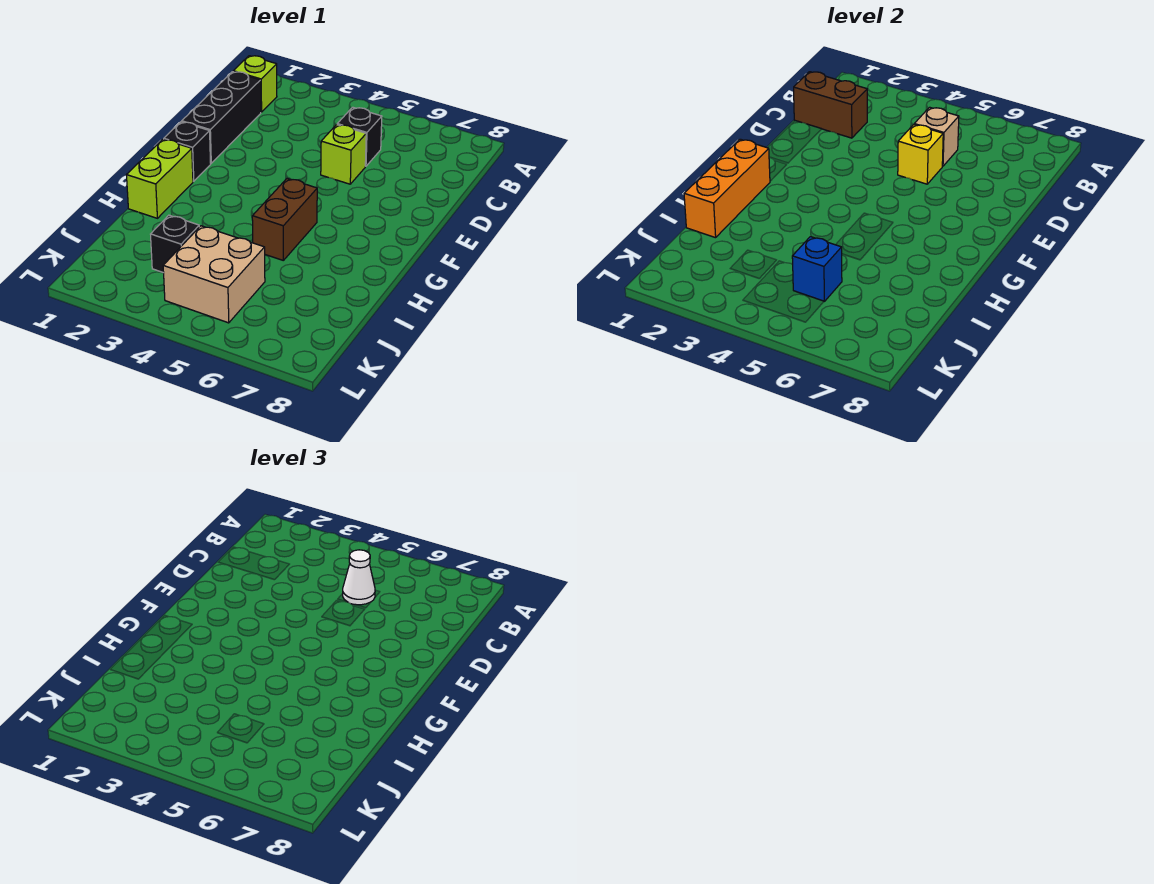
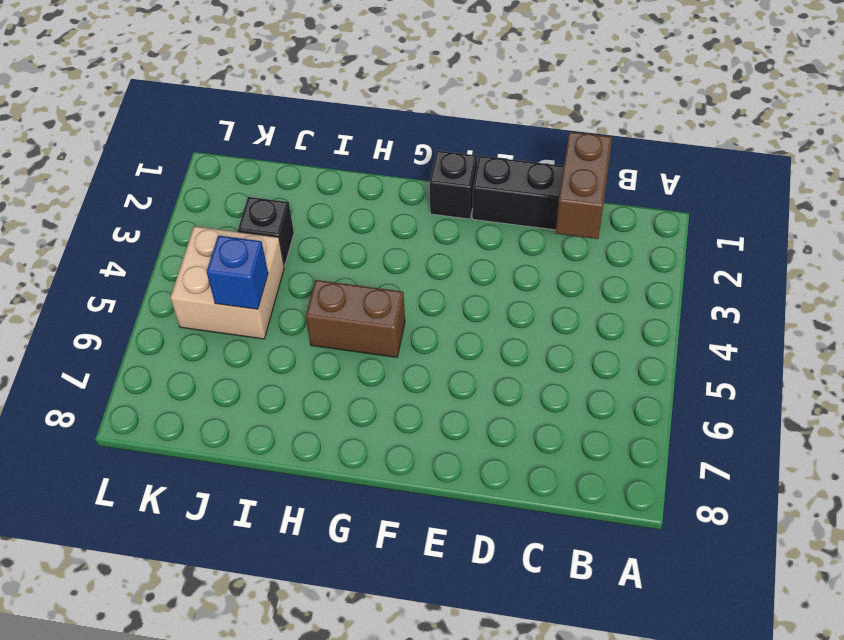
none -> lime 1x1 brick [233,56,277,112]
none -> black 1x1 brick [337,107,382,166]
none -> lime 1x1 brick [321,125,366,184]

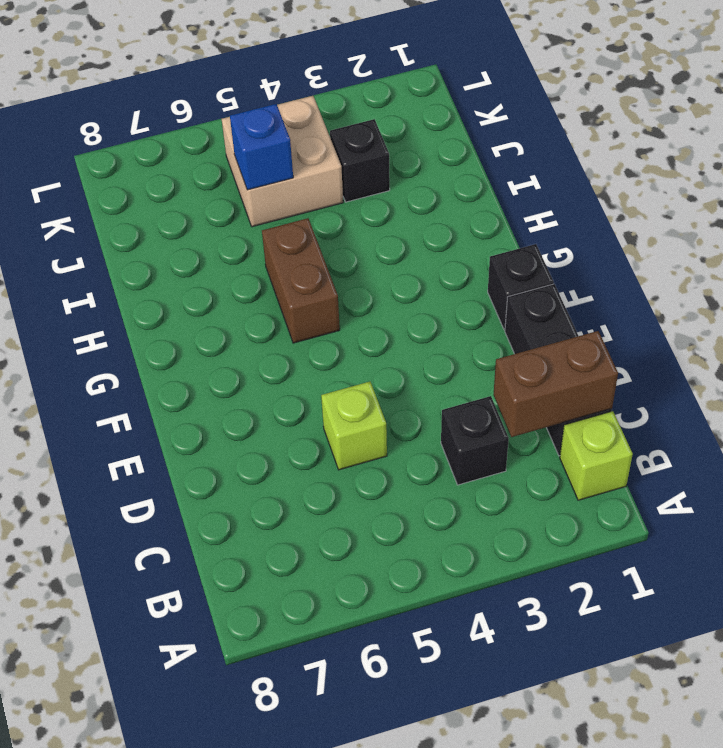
black 1x1 brick [441,396,509,485] -> black 1x1 brick moved to [337,107,382,166]
none -> lime 1x2 brick [127,139,193,218]
none -> tan 1x1 brick [914,107,959,166]
none -> yellow 1x1 brick [898,125,943,184]

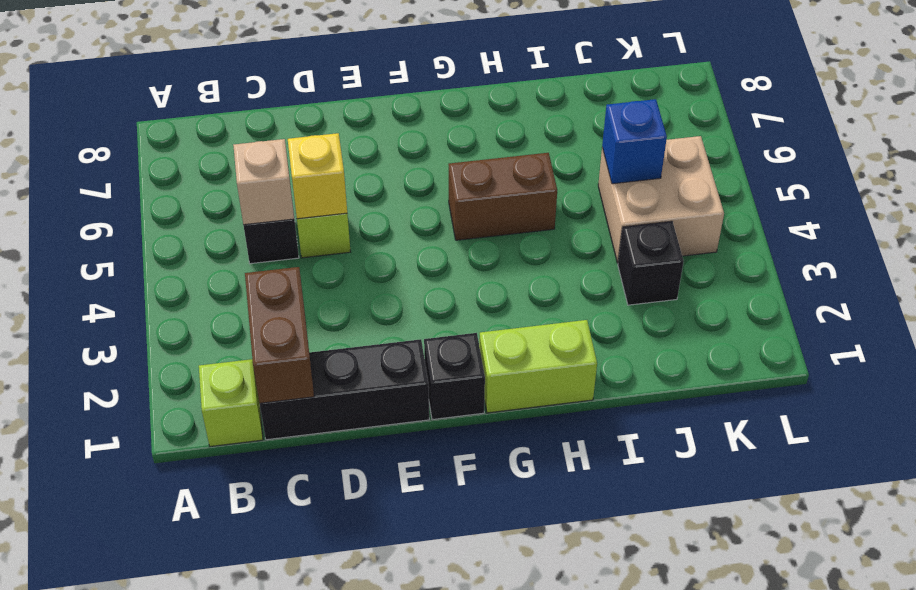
none -> orange 1x3 brick [684,139,770,238]
none -> white 1x1 cone [343,550,375,605]

